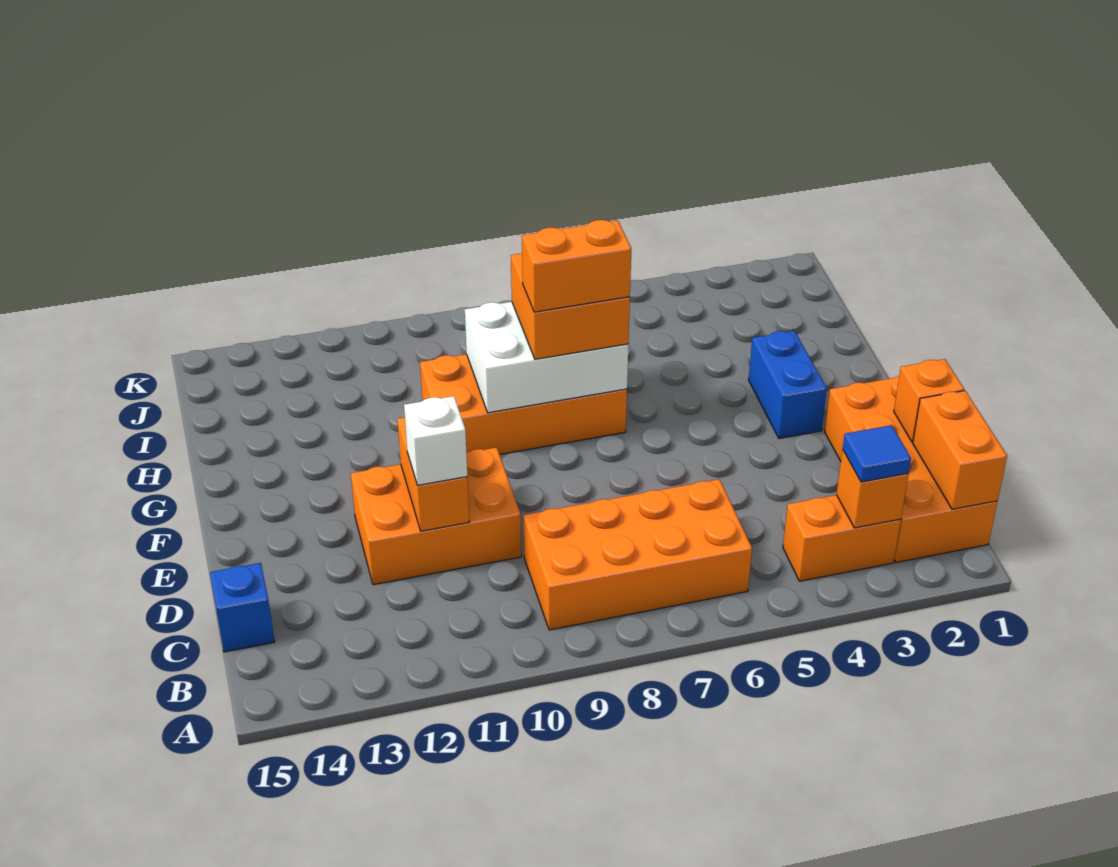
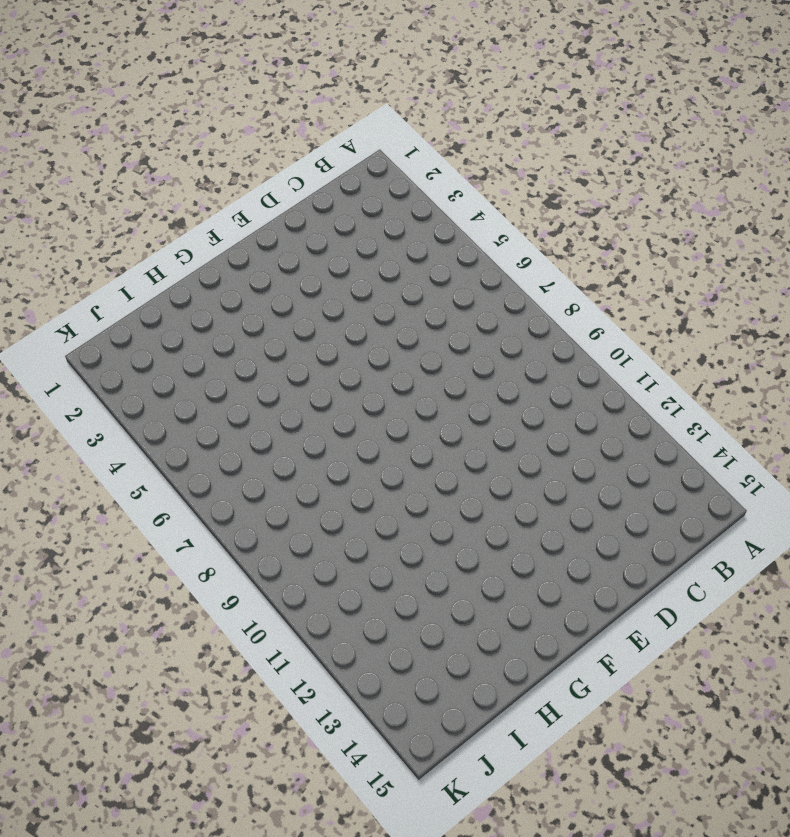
none -> orange 2x4 brick [825,376,997,562]
none -> orange 1x2 brick [783,495,901,581]
none -> orange 2x4 brick [523,479,752,630]

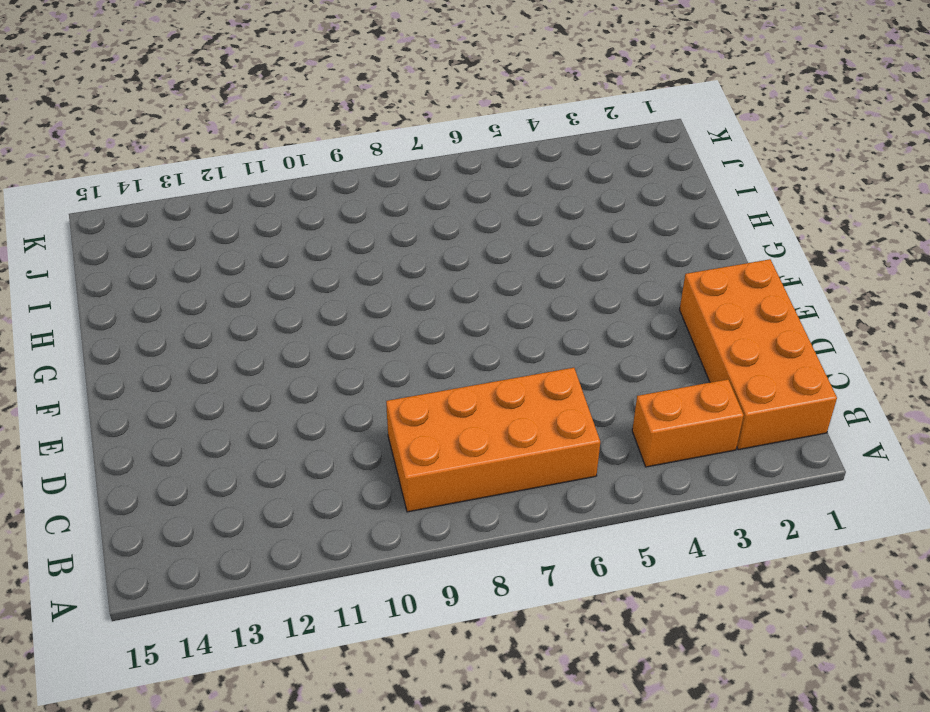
none -> blue 1x1 brick [210,563,275,652]
none -> orange 2x3 brick [351,447,521,585]
none -> blue 1x2 brick [749,331,827,438]

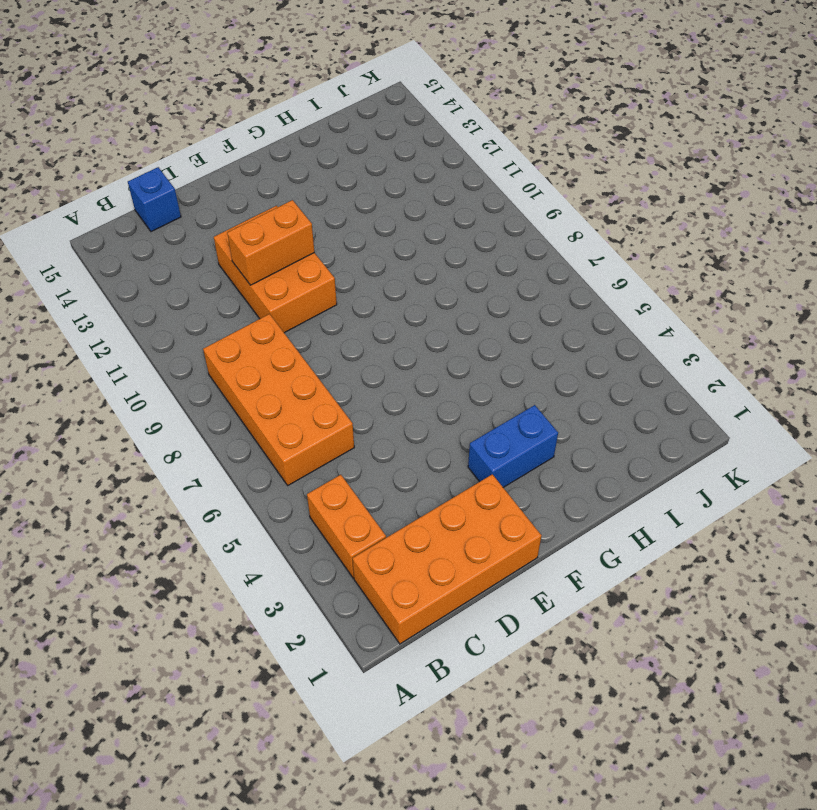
none -> orange 2x4 brick [420,354,627,454]
none -> orange 1x2 brick [913,391,1007,509]
none -> orange 1x1 brick [836,450,909,528]

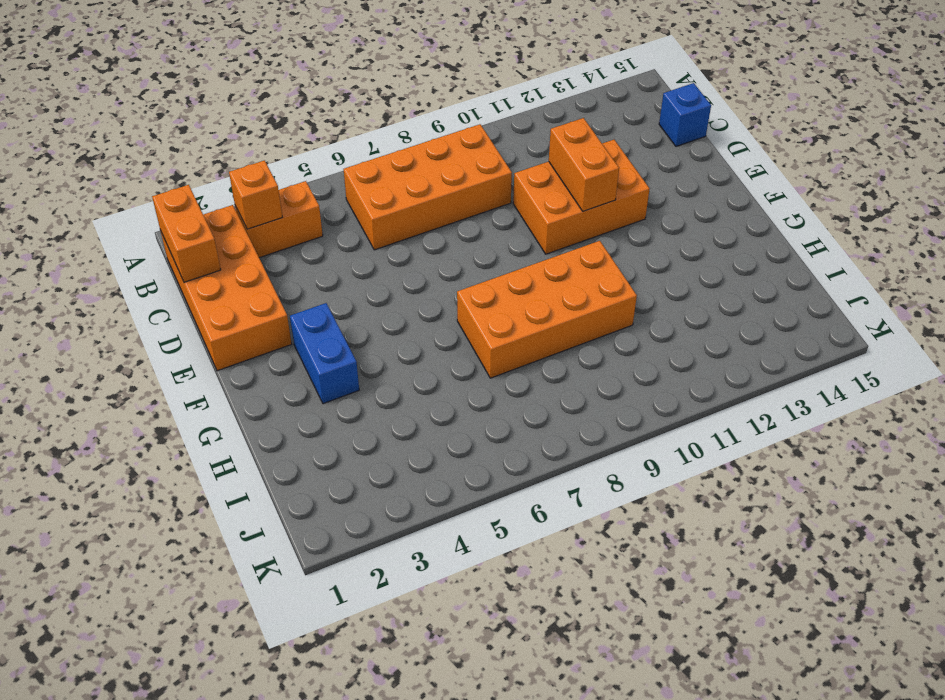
none -> orange 1x1 brick [894,359,964,442]
none -> white 2x3 brick [465,302,628,413]
none -> blue 1x1 tile [843,425,911,482]

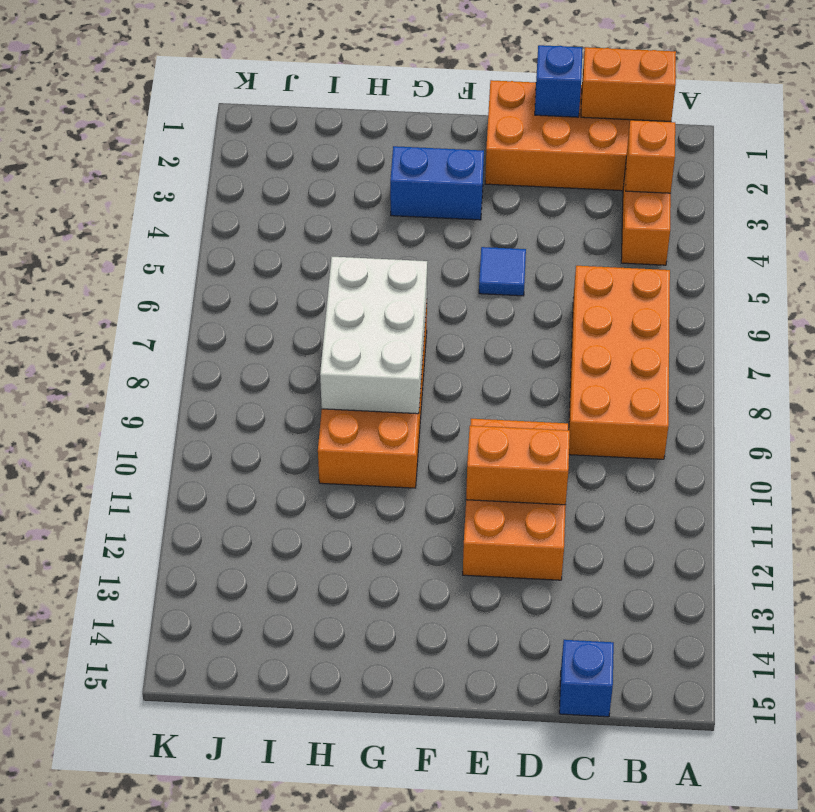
blue 1x1 brick [535,45,583,117] -> orange 1x1 brick [894,359,964,442]
blue 1x1 tile [479,247,526,296] -> blue 1x1 tile moved to [843,425,911,482]
none -> white 1x1 brick [404,396,467,485]
none -> orange 2x2 brick [511,253,630,359]
none -> orange 1x2 brick [522,220,631,312]

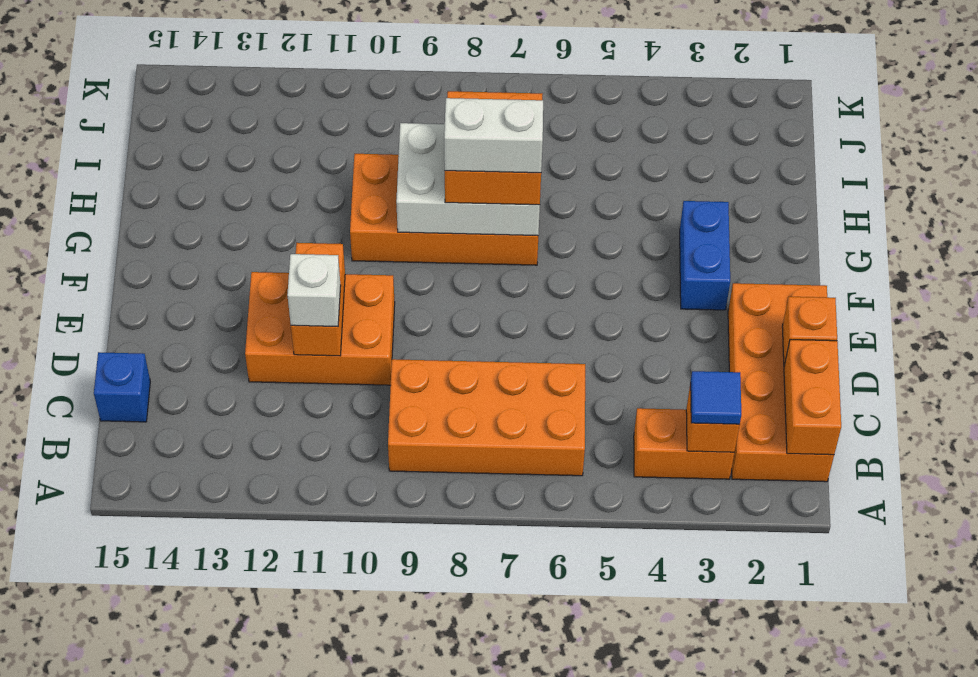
white 1x2 brick [444,98,543,173] -> orange 1x2 brick [522,220,631,312]

